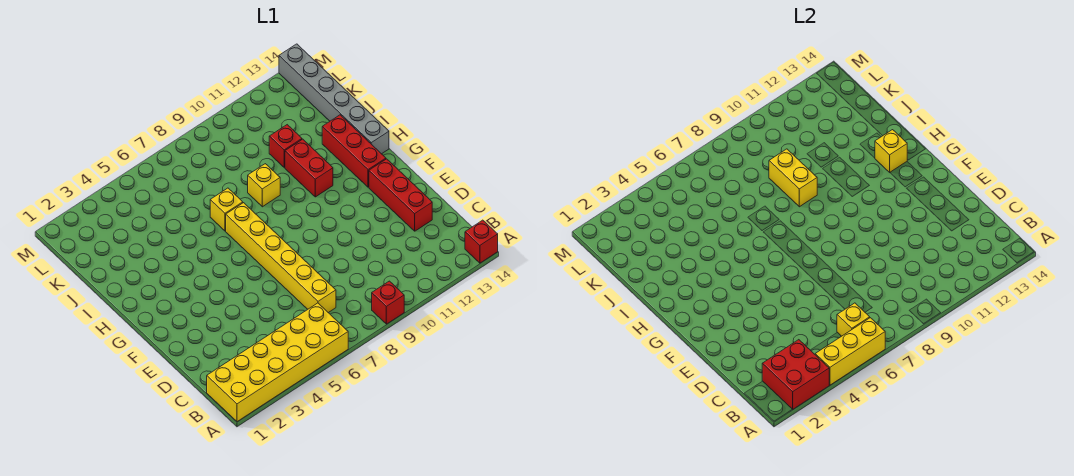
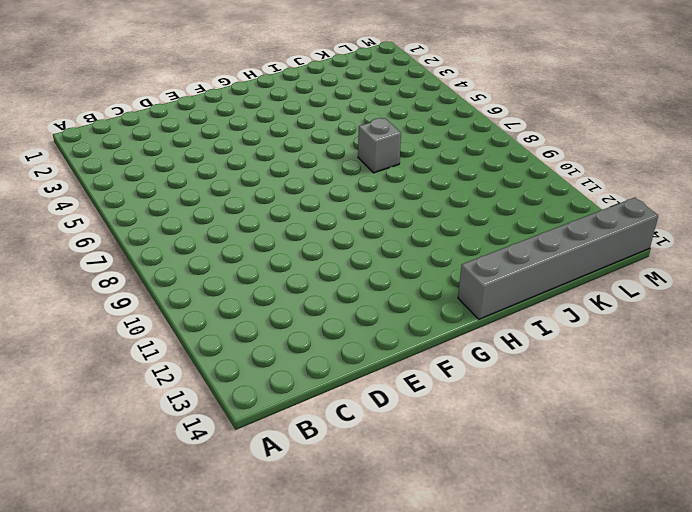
grey 1x1 brick [358,118,401,173] -> yellow 1x1 brick [210,188,243,231]
none -> yellow 2x6 brick [207,303,348,422]
none -> red 1x1 brick [372,281,404,324]
none -> red 1x1 brick [465,220,498,263]

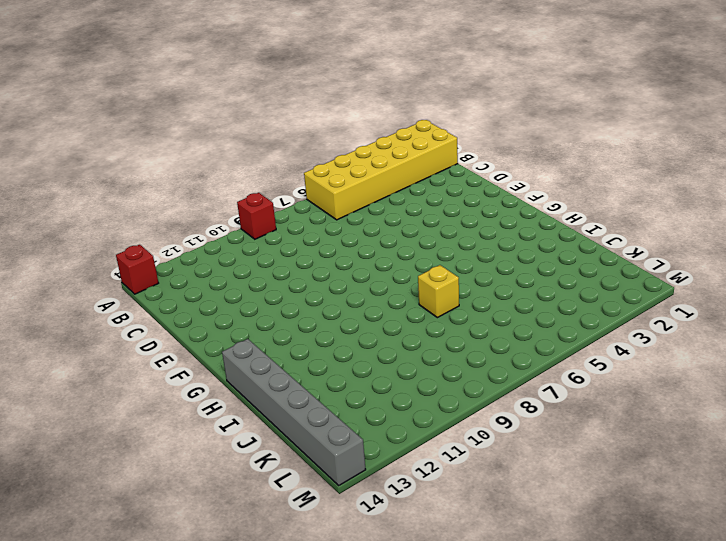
none -> yellow 1x6 brick [226,203,336,313]
none -> red 1x3 brick [369,159,432,231]
none -> red 1x3 brick [322,115,386,187]

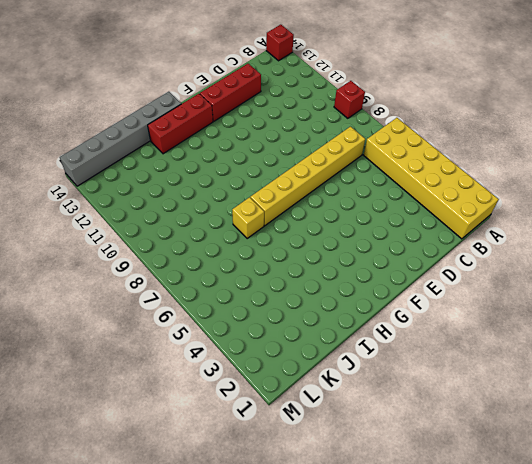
none -> red 1x2 brick [285,139,333,197]
none -> yellow 1x1 brick [248,164,280,207]
none -> red 1x1 brick [269,125,302,167]

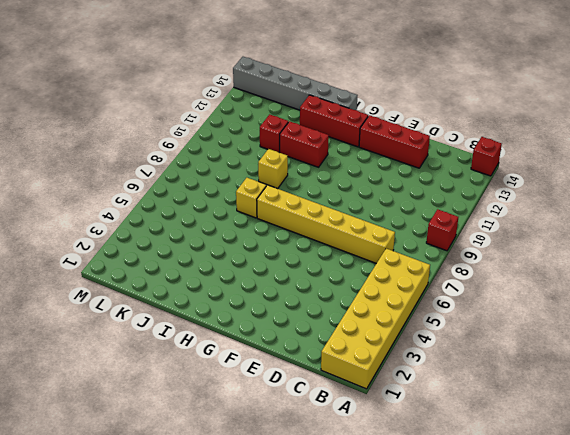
none -> red 2x2 brick [762,340,829,409]
none -> yellow 1x3 brick [815,318,885,385]
none -> yellow 1x1 brick [837,303,870,336]

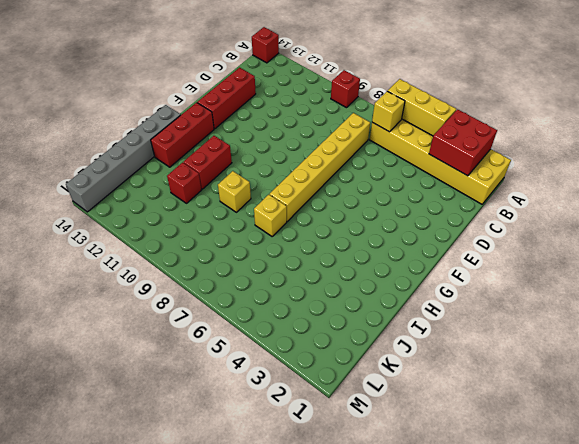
none -> yellow 1x1 brick [875,130,907,172]
none -> yellow 1x2 brick [769,149,817,207]

